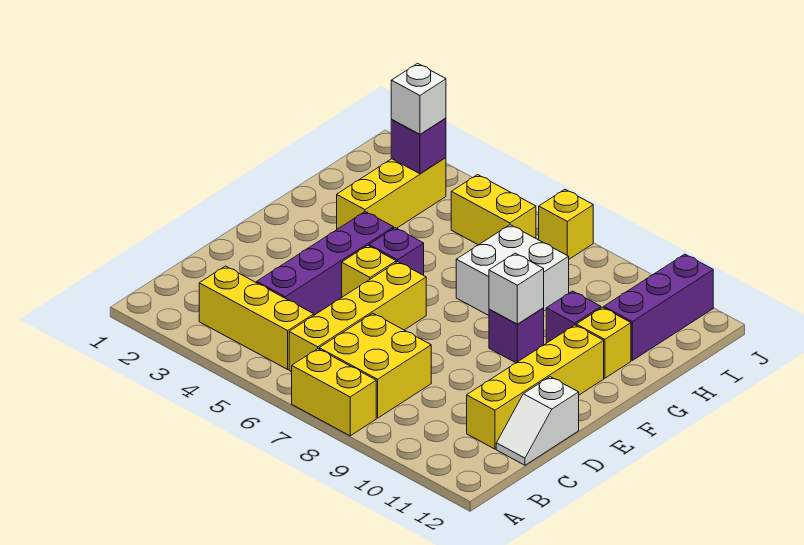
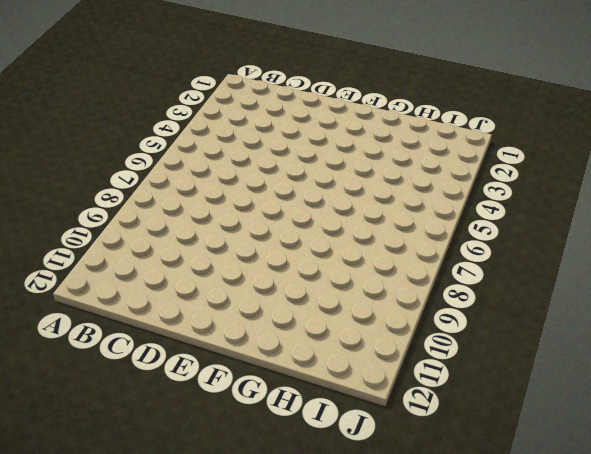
none -> yellow 1x2 brick [292,349,376,436]
none -> yellow 1x3 brick [199,266,314,369]
none -> yellow 1x4 brick [289,262,426,372]

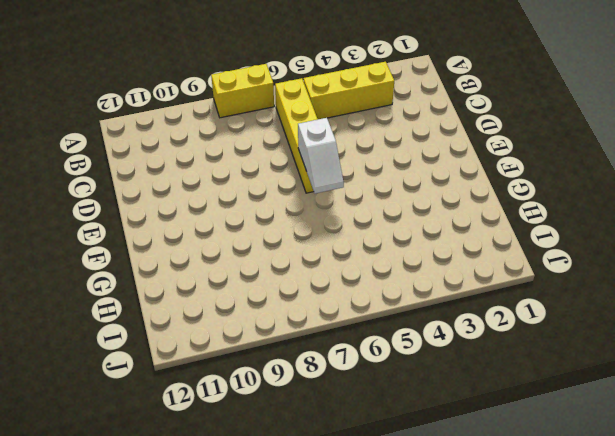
white 1x2 slope [298,118,344,194] -> white 1x2 slope turned to [496,377,579,465]
none -> yellow 2x2 brick [319,313,431,418]
none -> purple 1x4 brick [257,212,394,315]
none -> yellow 1x4 brick [467,325,604,449]

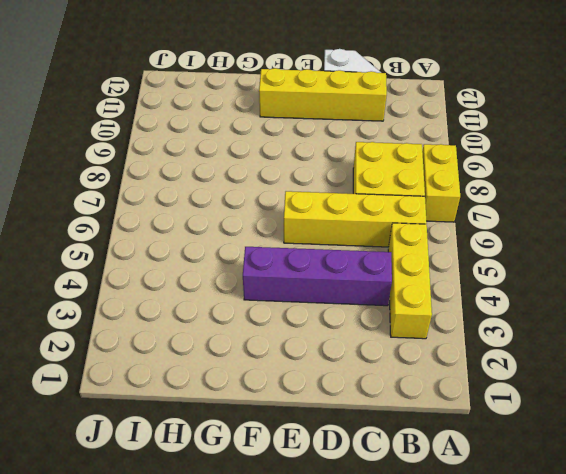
none -> yellow 1x1 brick [342,245,396,297]
none -> purple 1x1 brick [369,228,424,275]
none -> purple 1x1 brick [489,308,544,363]

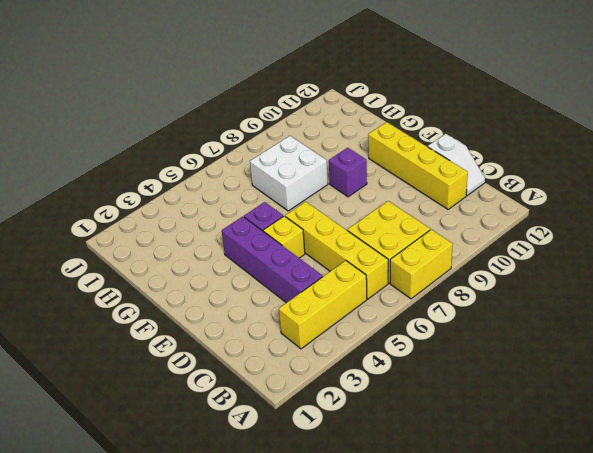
none -> yellow 1x3 brick [337,158,446,229]
none -> purple 1x1 brick [546,291,601,343]
none -> yellow 1x1 brick [576,307,631,378]

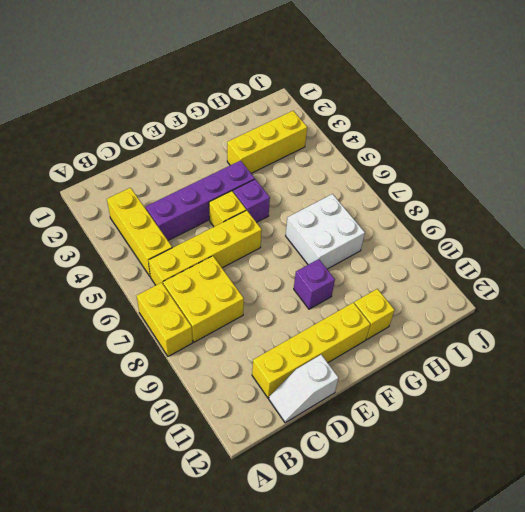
none -> purple 1x1 brick [546,291,601,343]
none -> purple 1x3 brick [604,254,713,360]
none -> yellow 1x2 brick [451,175,536,245]

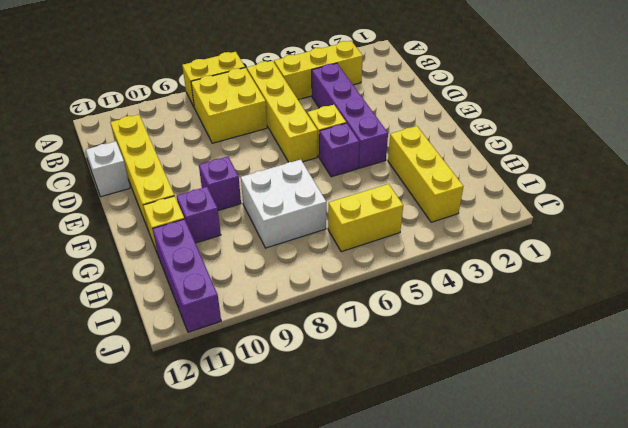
none -> yellow 1x1 brick [539,190,593,259]
none -> white 1x1 brick [489,253,544,324]
none -> purple 1x1 brick [391,118,446,174]

